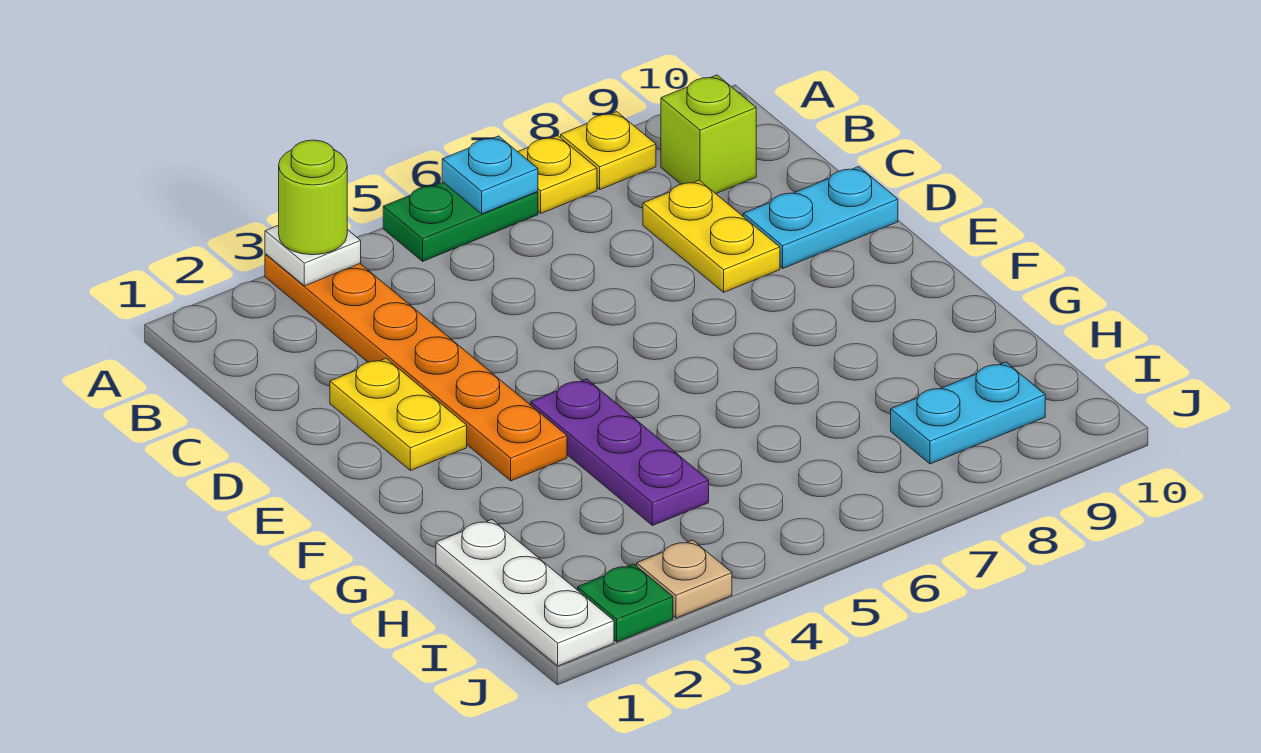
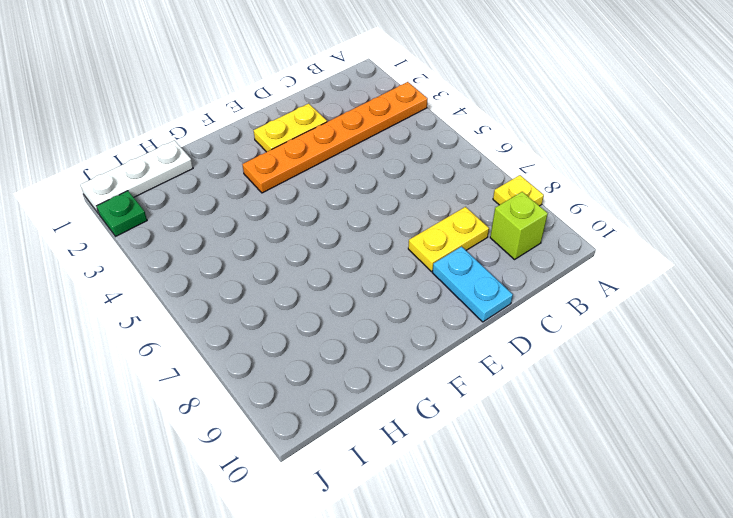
none -> green 1x2 plate [383,182,538,261]
none -> yellow 1x1 plate [518,136,597,213]
none -> purple 1x3 plate [531,379,709,526]

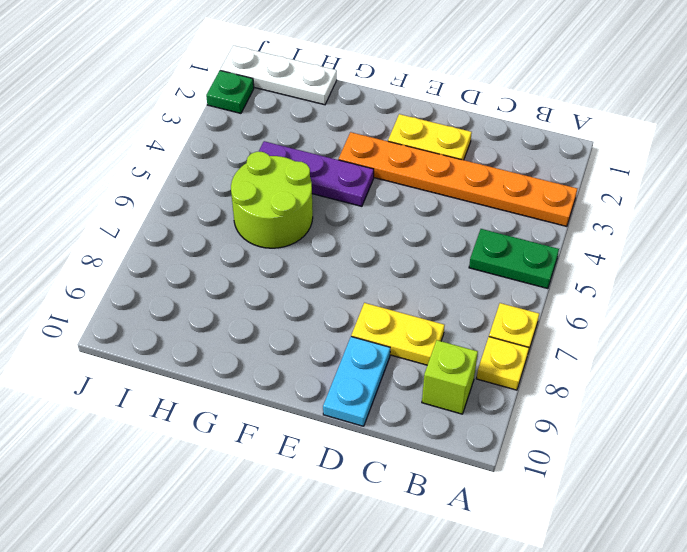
green 1x2 plate [469,229,559,289] -> green 1x2 plate turned to [383,182,538,261]
lime 2x2 round brick [231,152,313,248] -> none
none -> cyan 1x2 plate [891,362,1045,464]
none -> tan 1x1 plate [637,540,732,618]
none -> white 1x1 plate [265,225,361,286]

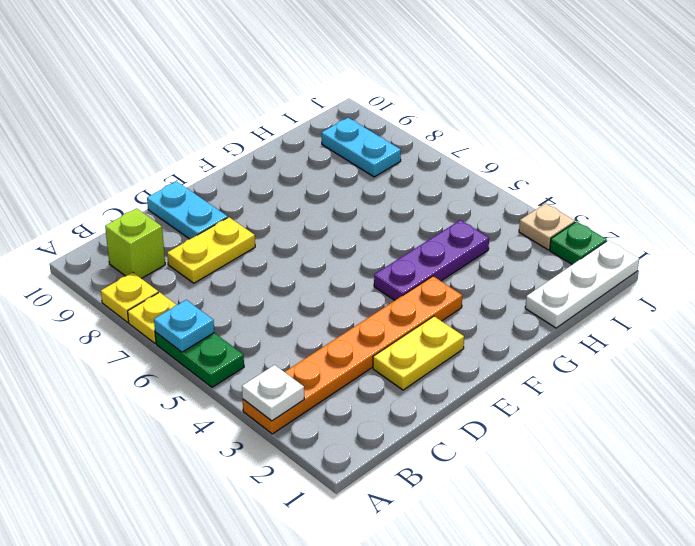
none -> lime 1x1 round brick [279,140,347,255]

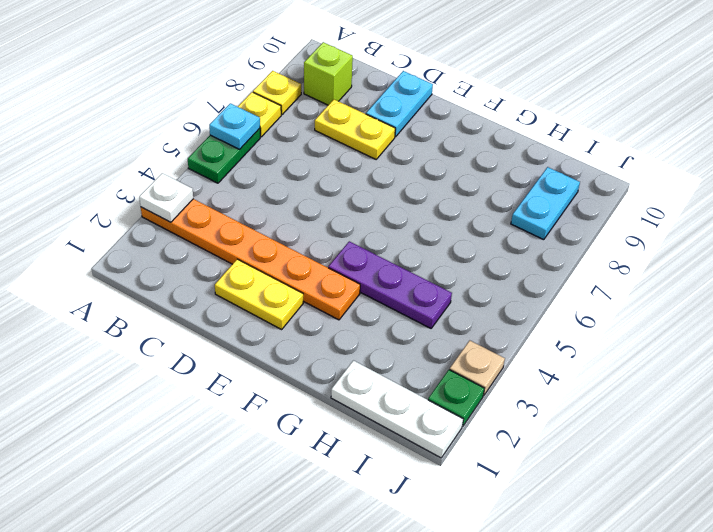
none -> lime 1x1 round brick [279,140,347,255]

